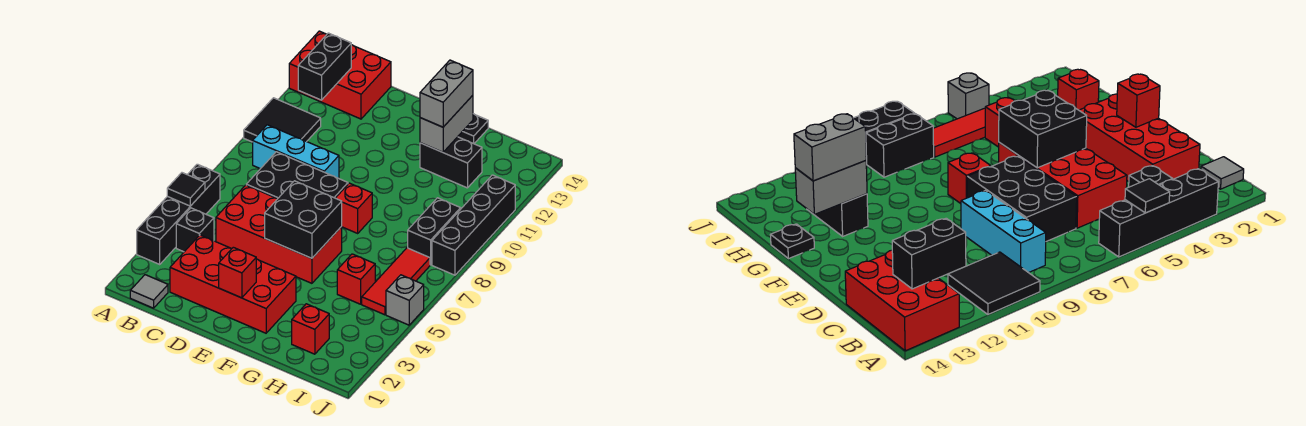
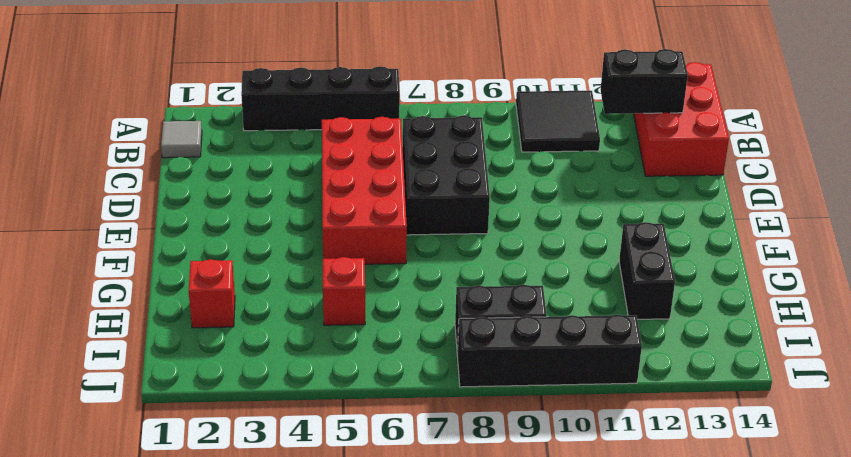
none -> black 1x1 brick [176,208,214,252]
none -> cyan 1x3 brick [253,125,339,178]
none -> red 2x4 brick [170,235,296,333]

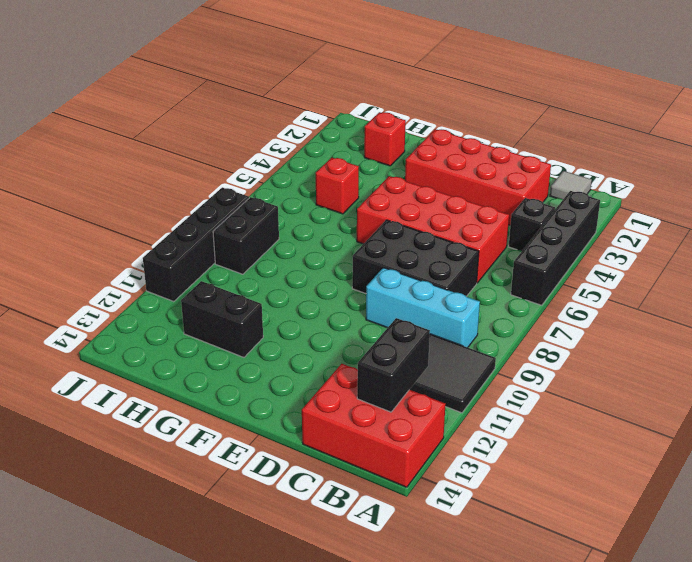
none -> red 1x1 brick [336,183,372,233]
none -> black 1x1 plate [458,114,488,144]
none -> red 1x3 tile [362,248,430,315]

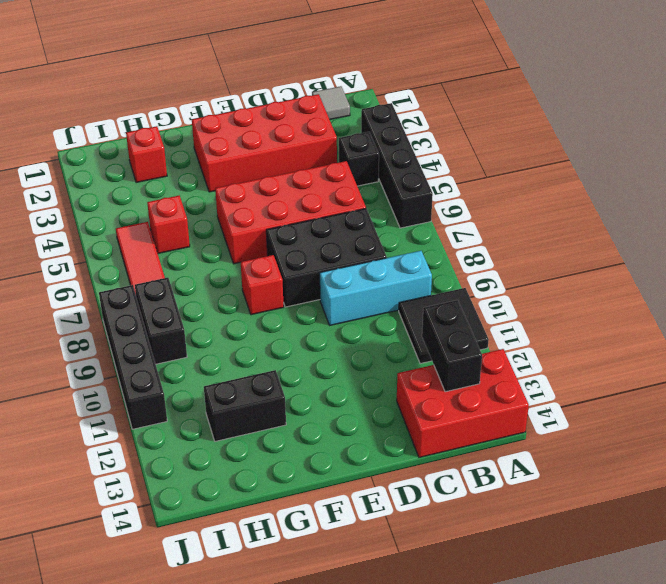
none -> black 1x1 plate [458,114,488,144]
none -> grey 1x1 brick [386,275,424,325]
none -> black 1x1 tile [167,173,205,206]

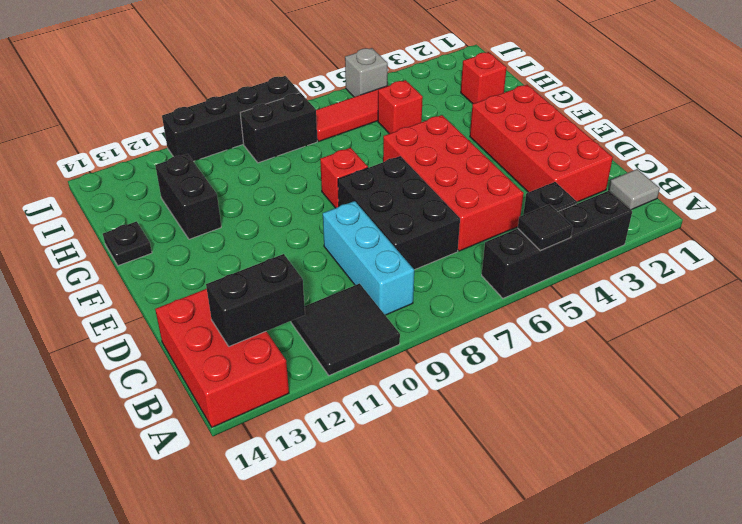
none -> red 1x1 brick [219,247,256,298]
none -> black 2x2 brick [265,181,342,258]
none -> grey 1x2 brick [420,95,473,152]

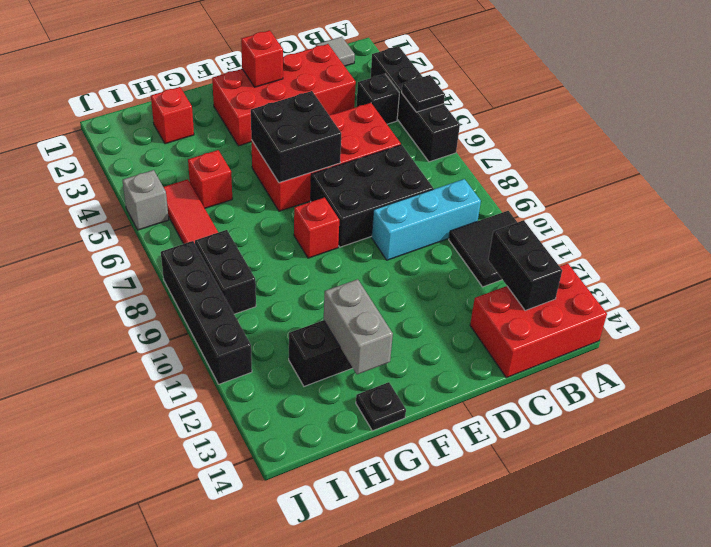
none -> grey 1x2 brick [420,60,473,127]

